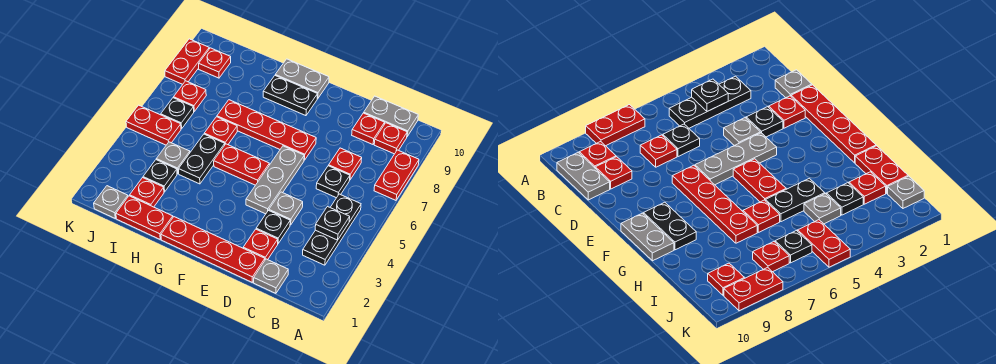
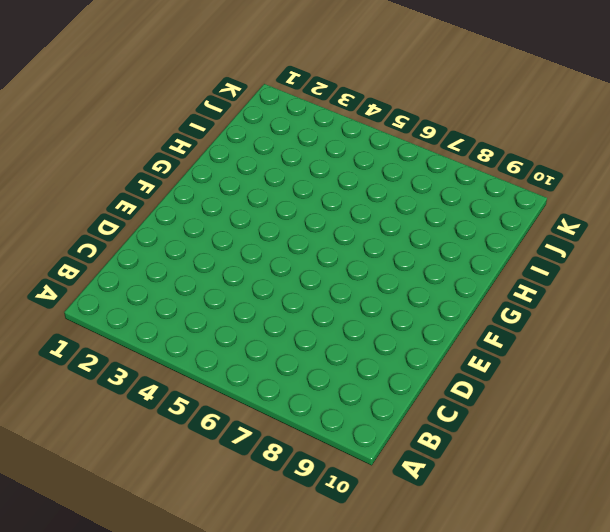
none -> red 1x2 plate [374,150,419,200]
none -> black 1x3 plate [303,194,361,265]
none -> red 1x1 plate [374,123,407,154]
none -> grey 1x2 plate [364,96,418,136]

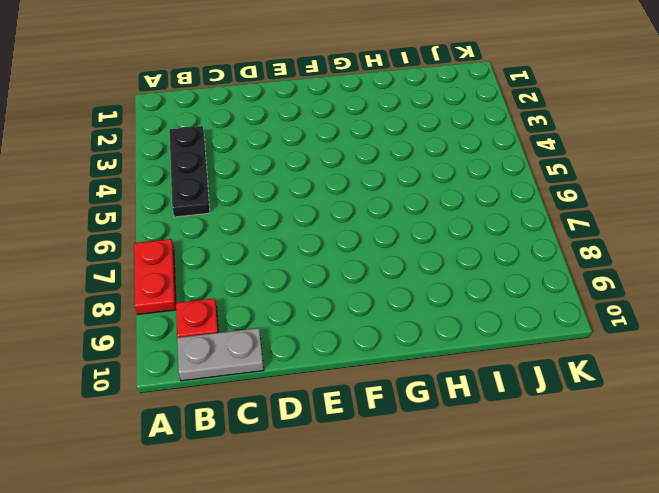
none -> grey 1x1 plate [254,259,288,293]
none -> black 1x1 plate [316,166,350,198]
none -> red 1x1 plate [329,148,362,180]
none -> red 1x1 plate [352,113,385,144]

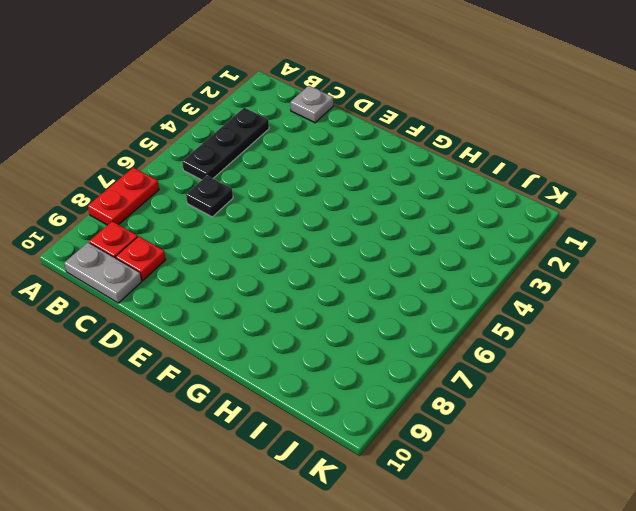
none -> red 1x1 plate [329,148,362,180]
none -> red 1x4 plate [161,217,265,282]
none -> red 1x1 plate [243,229,278,260]
none -> black 1x1 plate [256,211,290,243]

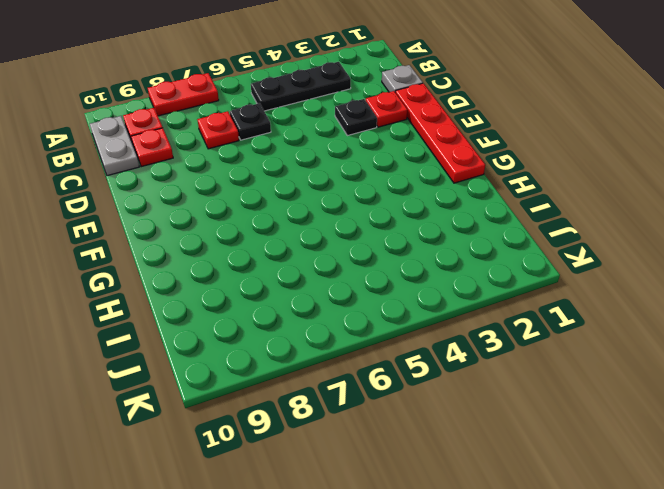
none -> grey 1x1 plate [269,192,303,225]
none -> grey 1x3 plate [246,146,304,214]
none -> red 1x4 plate [217,100,316,160]
none -> red 1x2 plate [214,144,269,185]

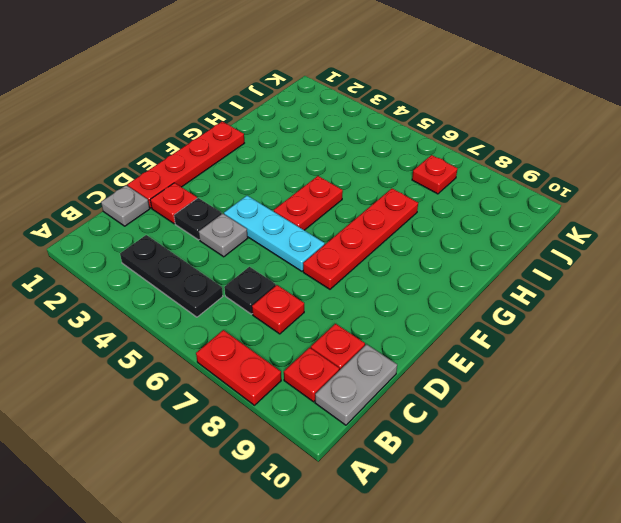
cyan 1x3 plate [224,196,325,271] -> grey 1x3 plate [246,146,304,214]
none -> black 1x2 plate [263,76,318,116]
none -> grey 1x2 plate [275,59,329,99]
none -> red 1x2 plate [116,196,173,239]
none -> black 1x2 plate [179,134,225,184]

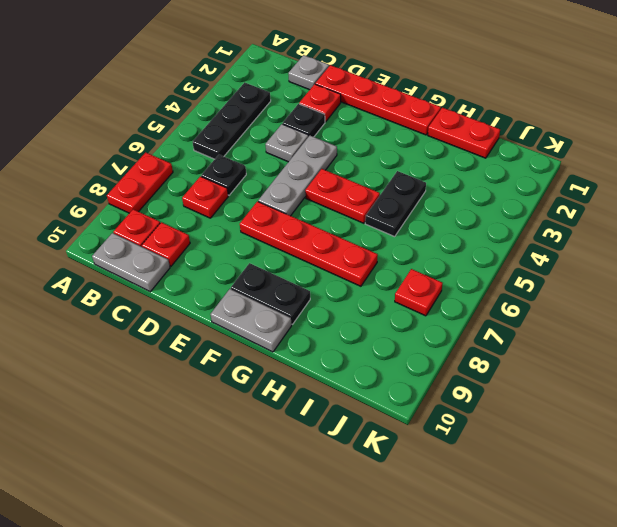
none -> red 1x1 plate [204,117,237,145]
none -> red 1x1 plate [130,178,164,207]
none -> black 1x1 plate [143,160,177,192]
none -> grey 1x1 plate [156,142,190,174]

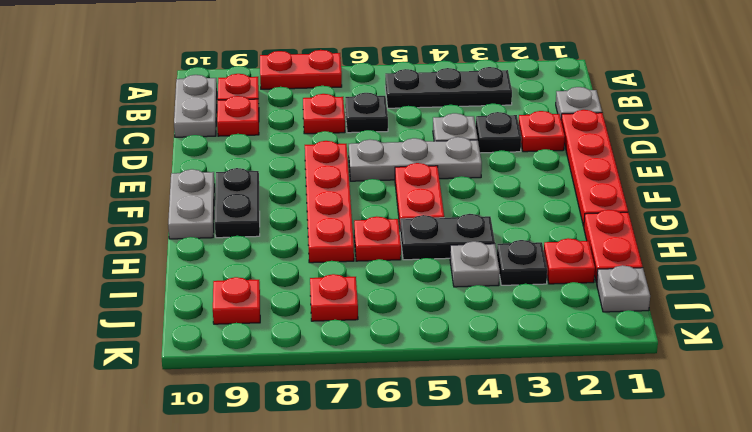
none -> red 1x2 plate [126,105,181,145]
none -> black 1x1 plate [161,98,194,129]
none -> red 1x2 plate [165,39,209,84]
none -> black 1x1 plate [315,206,350,240]

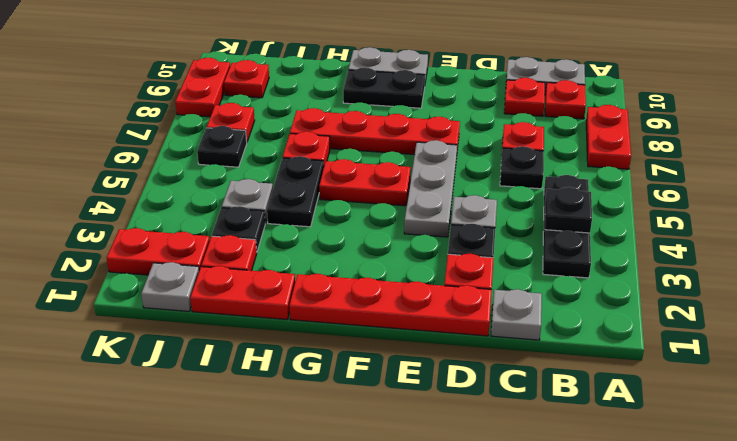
red 1x2 plate [107,228,210,275] -> red 1x2 plate moved to [126,105,181,145]

